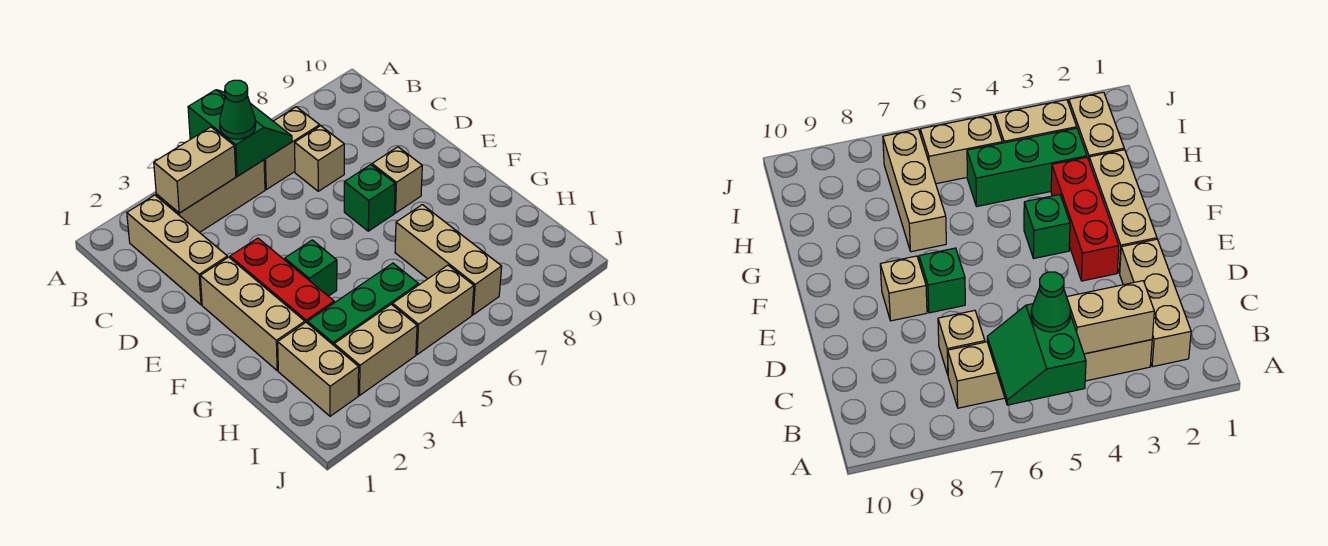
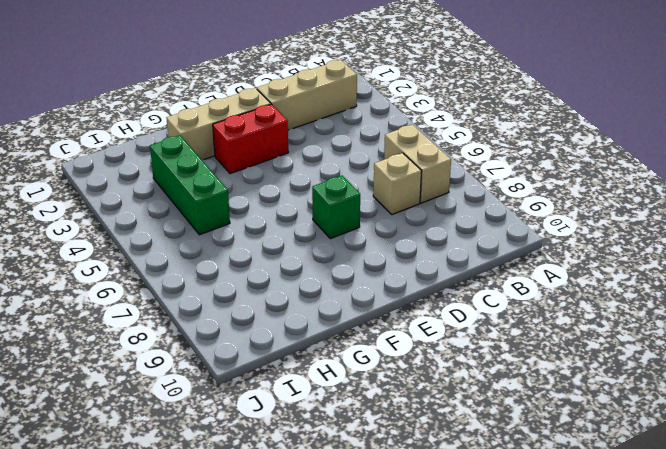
red 1x2 brick [213,104,288,174] -> red 1x3 brick [230,238,334,323]
none -> tan 1x3 brick [156,160,265,233]
none -> tan 1x1 brick [372,147,422,213]
none -> green 1x1 brick [285,240,337,296]

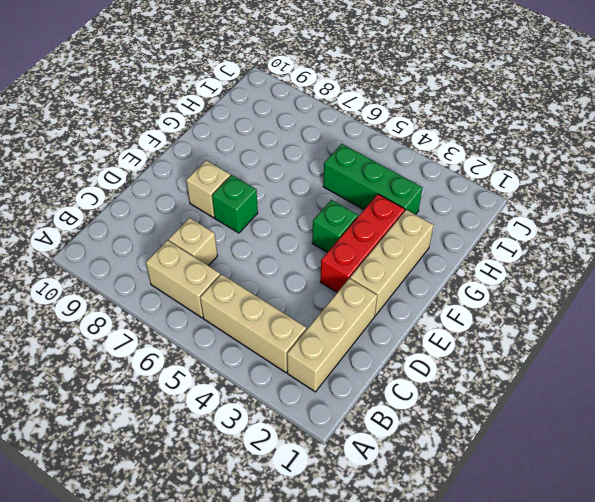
none -> tan 1x3 brick [395,205,502,315]
none -> tan 1x2 brick [278,323,359,416]
none -> tan 1x2 brick [334,304,417,395]

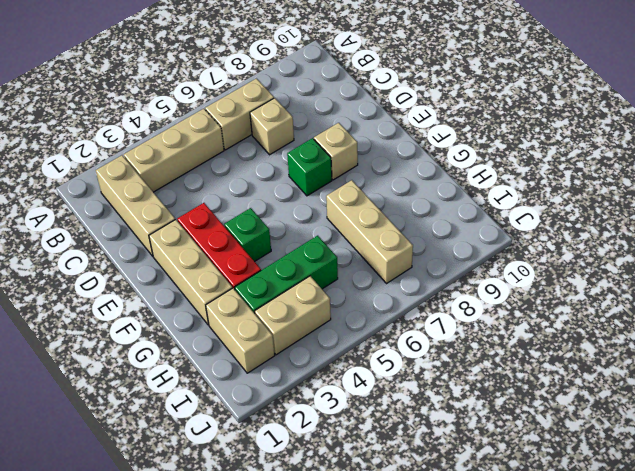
none -> tan 1x2 brick [393,265,474,354]
none -> green 2x2 slope [188,90,292,176]
none -> tan 1x2 brick [154,127,236,213]

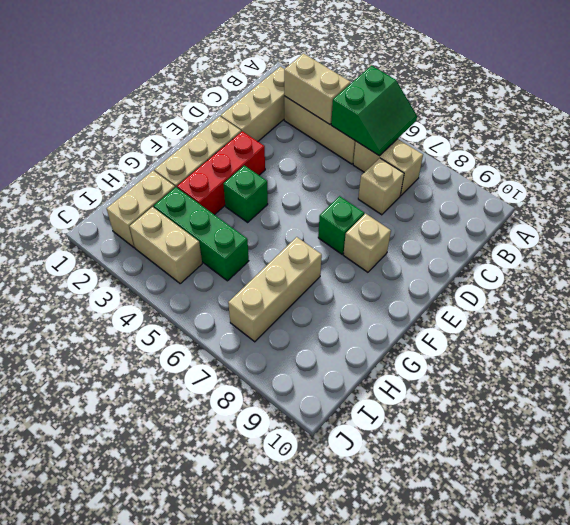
none -> tan 1x2 brick [393,265,474,354]
none -> green 1x1 cone [220,80,256,139]

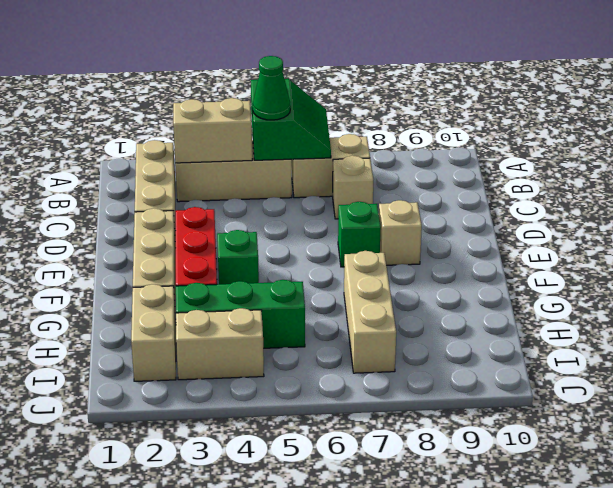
none -> tan 1x2 brick [393,265,474,354]

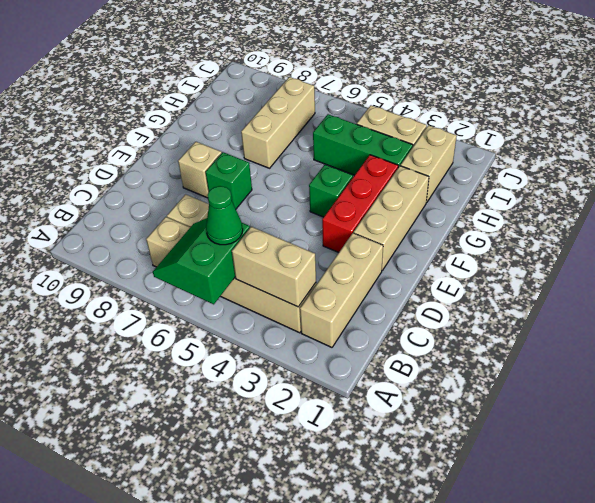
none -> tan 1x2 brick [393,265,474,354]

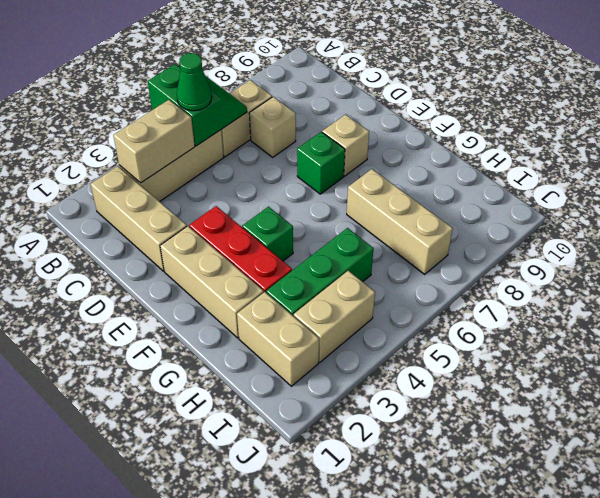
none -> tan 1x2 brick [393,265,474,354]

